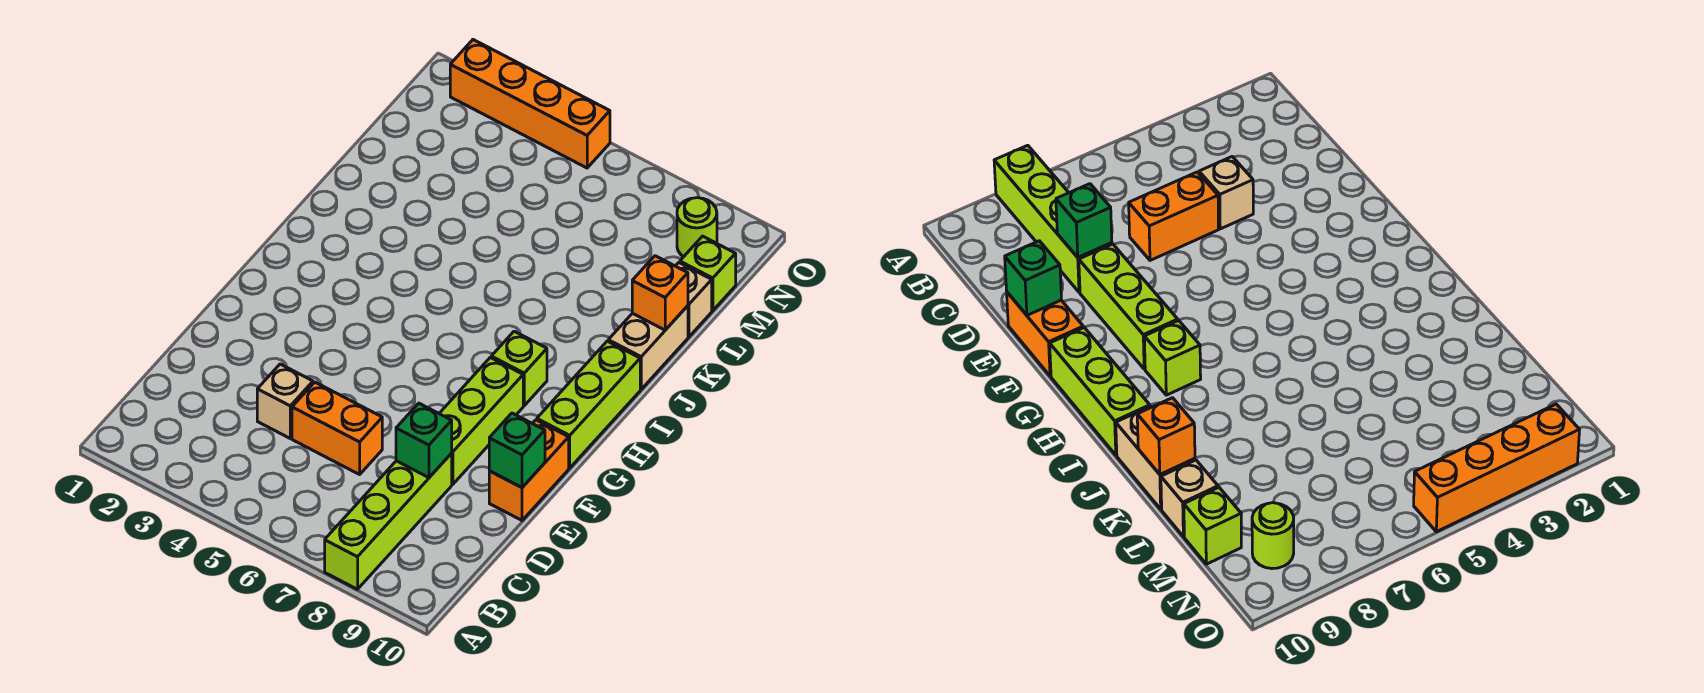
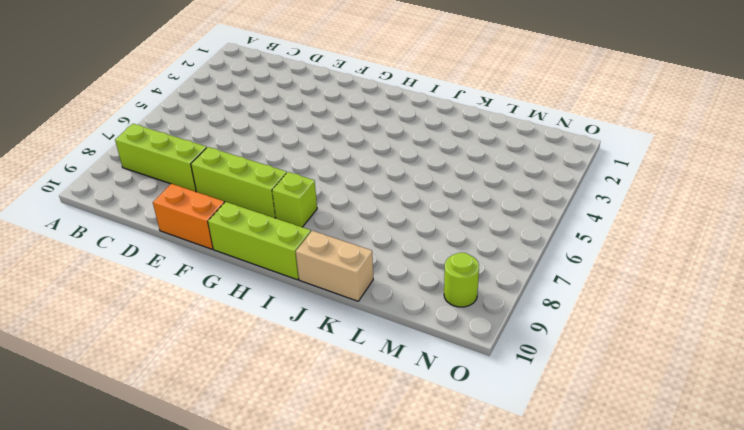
lime 1x3 brick [115,124,207,192] -> lime 1x4 brick [325,453,452,589]
none -> tan 1x1 brick [257,364,313,438]
none -> orange 1x2 brick [292,382,382,474]
none -> tan 1x1 brick [676,263,712,337]

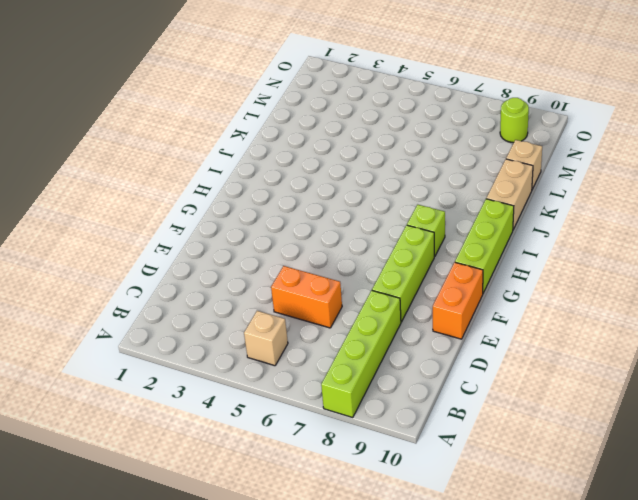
tan 1x1 brick [244,311,288,366] -> tan 1x1 brick moved to [257,364,313,438]
none -> lime 1x1 brick [680,236,736,311]
none -> orange 1x4 brick [450,40,610,168]
none -> green 1x1 brick [396,403,452,478]

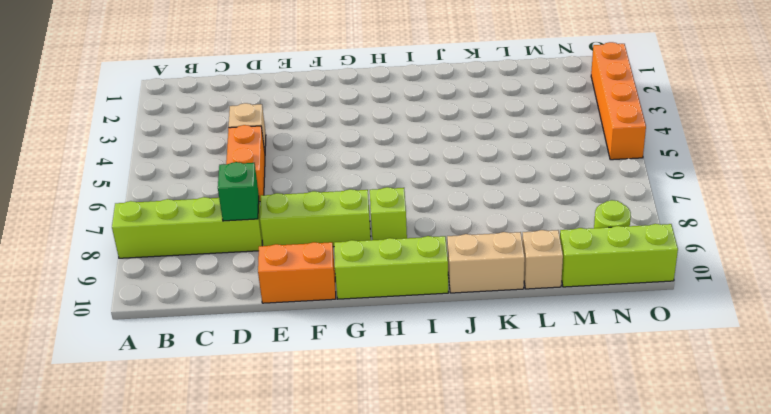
lime 1x3 brick [560,224,678,287] -> lime 1x1 brick [680,236,736,311]
none -> green 1x1 brick [489,413,545,487]
none -> orange 1x1 brick [632,256,688,330]

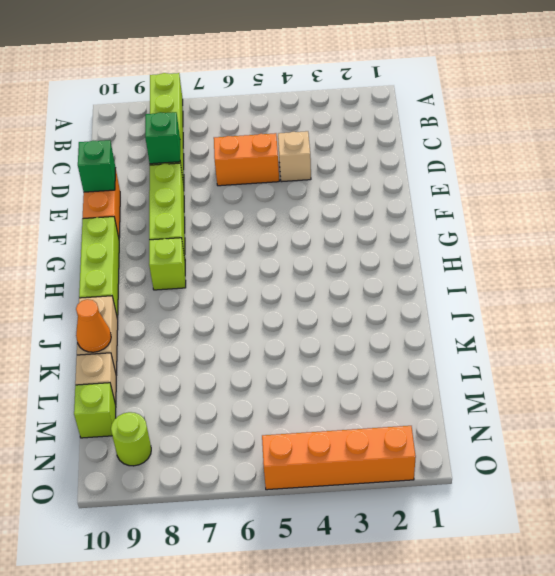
orange 1x1 cone [76,299,111,352] -> orange 1x1 brick [632,256,688,330]

